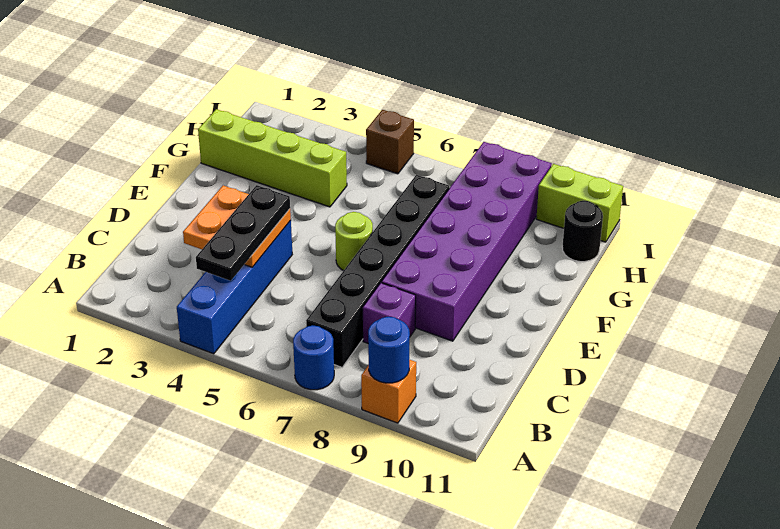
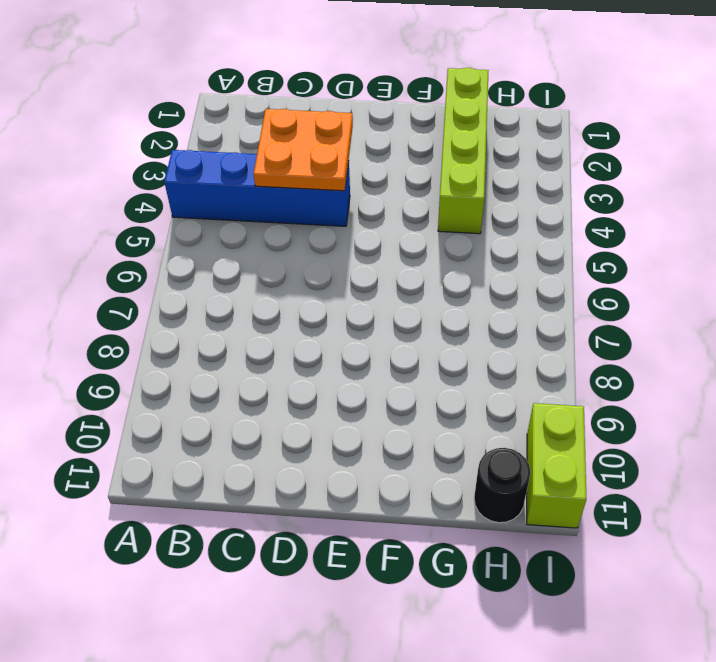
none -> blue 1x1 round brick [293,325,334,390]
none -> orange 1x1 brick [361,360,416,423]
none -> black 1x6 brick [306,175,449,367]

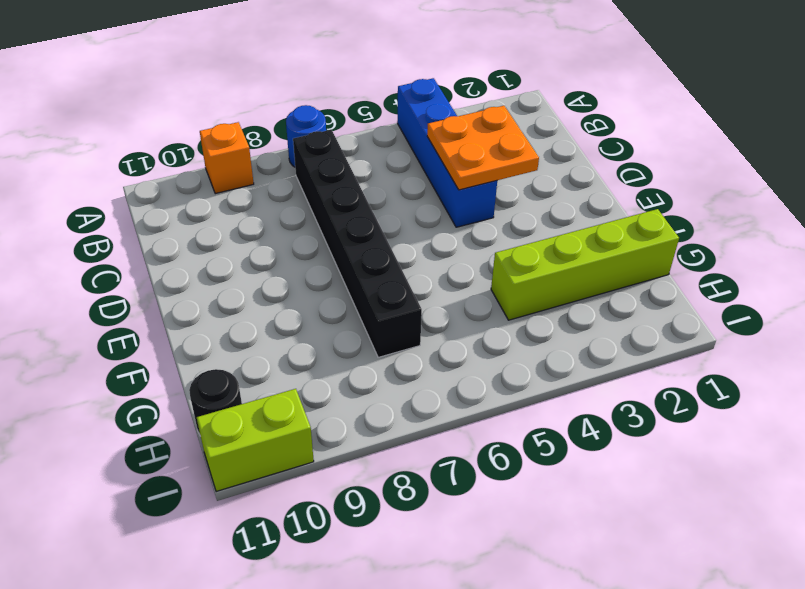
none -> purple 1x1 brick [363,283,416,343]
none -> purple 2x6 brick [382,142,552,341]
none -> lime 1x1 round brick [335,212,373,271]

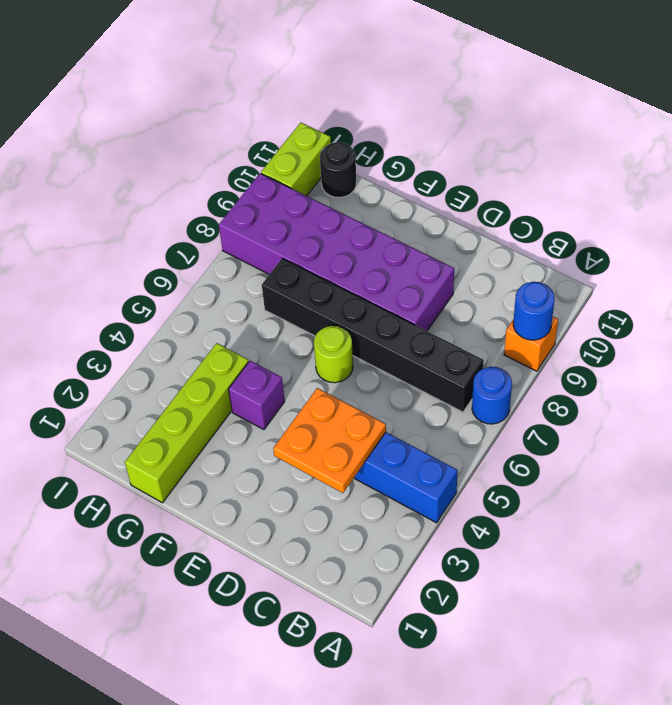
purple 1x1 brick [229,361,285,430] -> purple 1x1 brick moved to [363,283,416,343]
none -> brown 1x1 brick [366,110,414,174]
none -> black 1x3 plate [196,185,290,281]

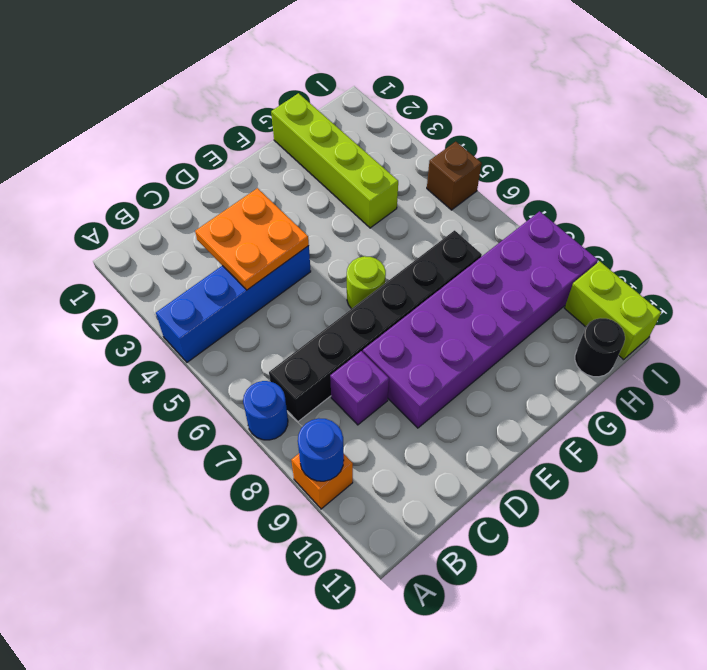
none -> black 1x3 plate [196,185,290,281]

